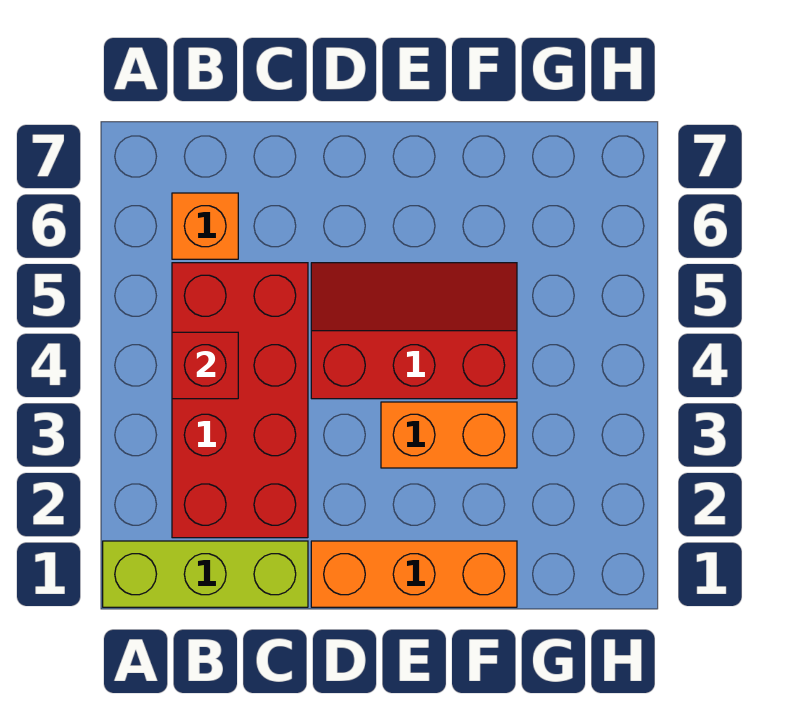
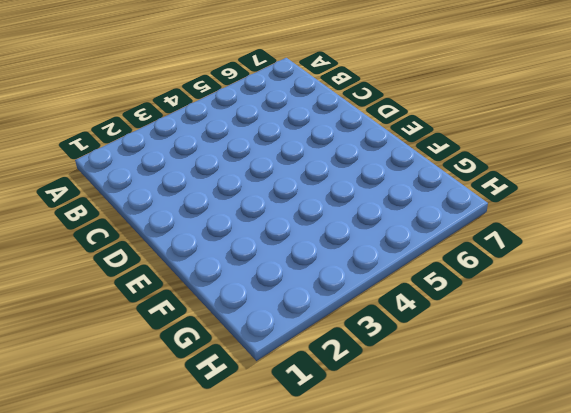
none -> lime 1x3 brick [103,541,308,607]
none -> red 2x4 brick [172,263,308,538]

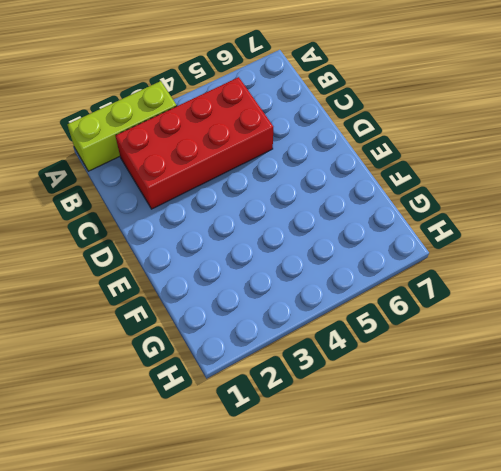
lime 1x3 brick [67,81,177,171] -> lime 1x3 brick turned to [103,541,308,607]
none -> orange 1x1 brick [172,193,238,259]
none -> orange 1x3 brick [311,541,517,607]

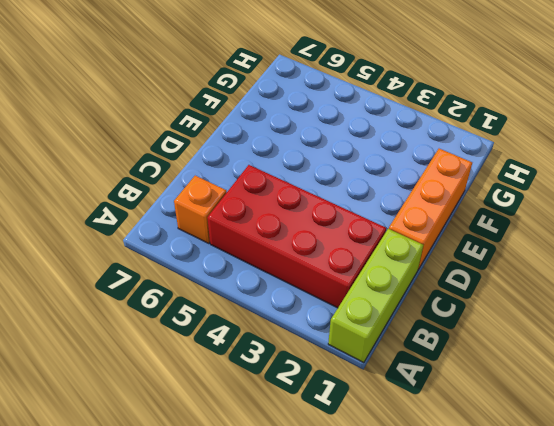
none -> red 2x3 slope [311,263,517,399]
none -> orange 1x2 brick [381,402,517,468]

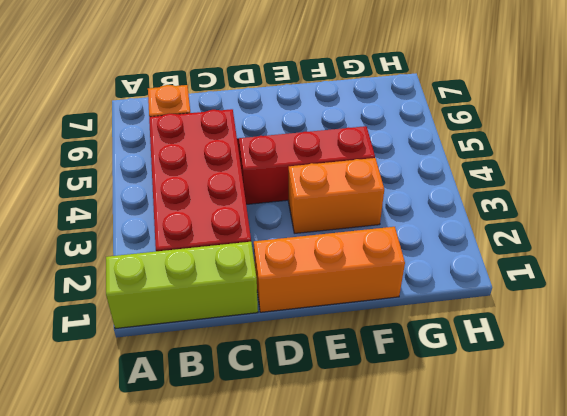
none -> red 1x1 brick [172,332,238,399]

